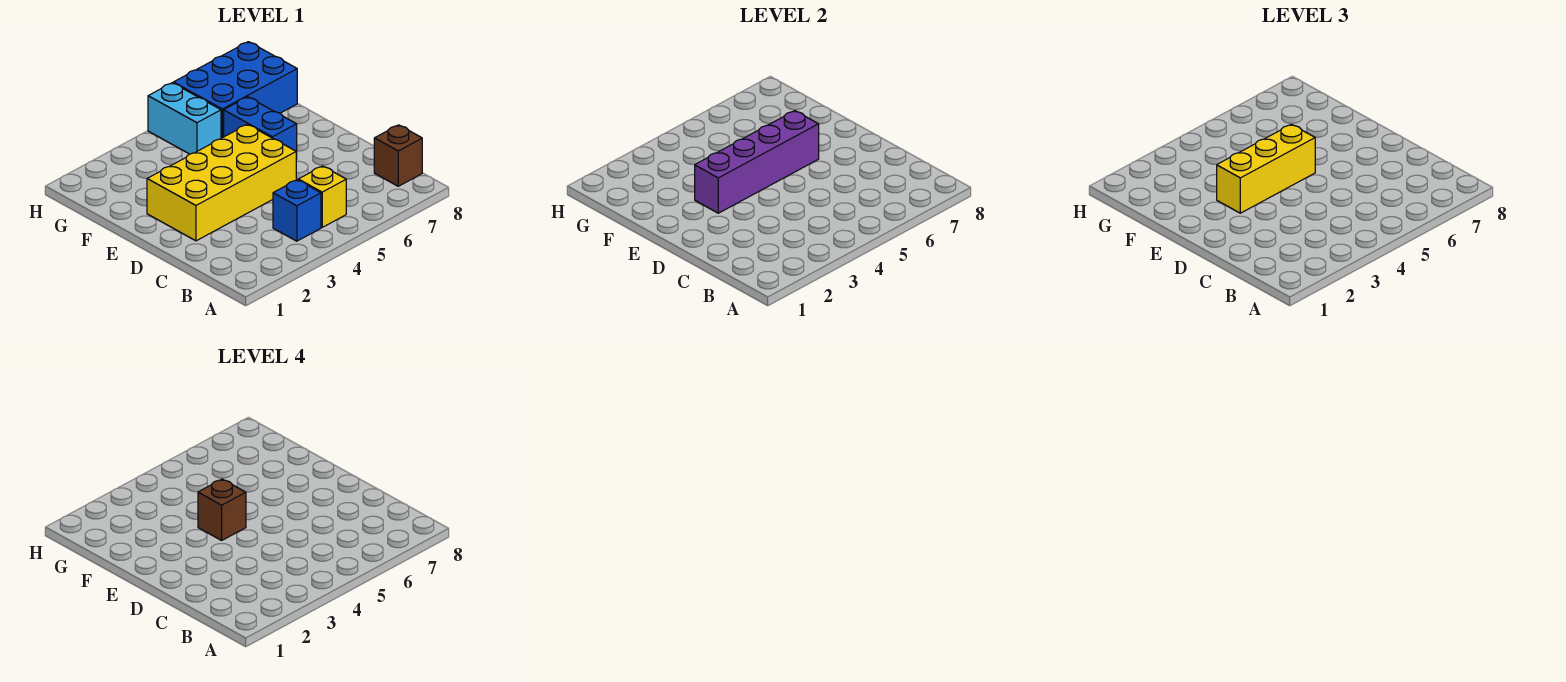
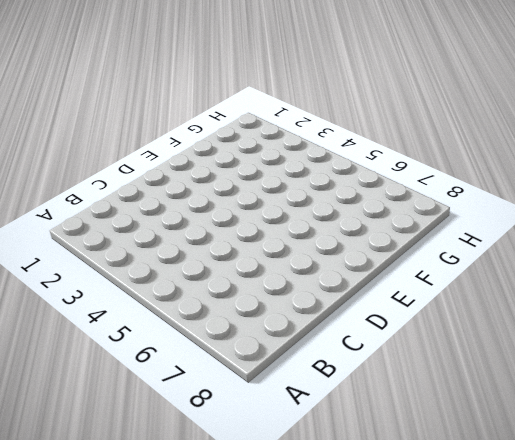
none -> blue 1x1 brick [273,180,321,241]
none -> yellow 1x1 brick [298,166,346,227]

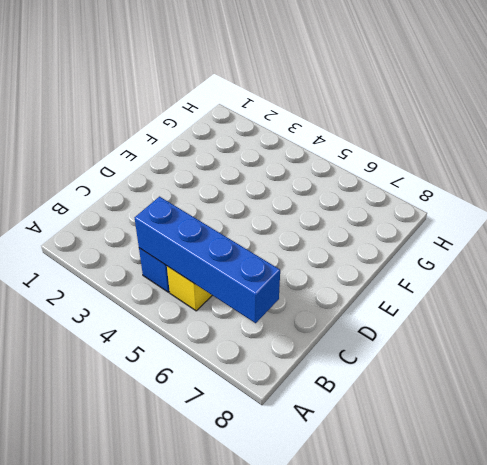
blue 1x4 brick [135,197,280,323] -> none
none -> brown 1x1 brick [374,125,422,186]
none -> yellow 2x4 brick [147,124,296,241]

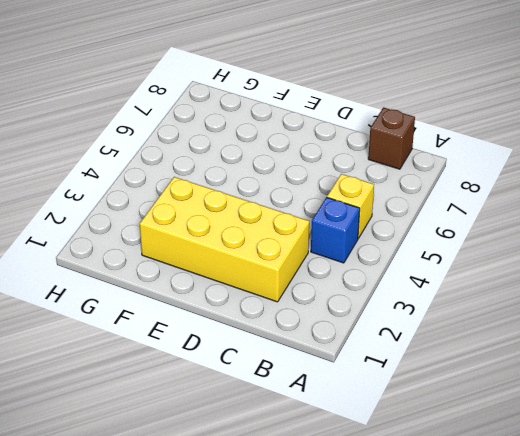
yellow 2x4 brick [140,177,309,302] -> yellow 2x4 brick turned to [147,124,296,241]
none -> blue 1x2 brick [224,97,297,159]
none -> cyan 1x2 brick [148,83,221,154]

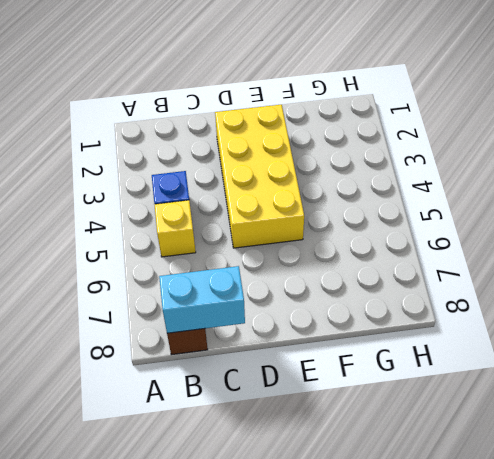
cyan 1x2 brick [159,266,245,333] -> cyan 1x2 brick moved to [148,83,221,154]
none -> blue 1x2 brick [224,97,297,159]
none -> blue 2x3 brick [173,42,297,138]

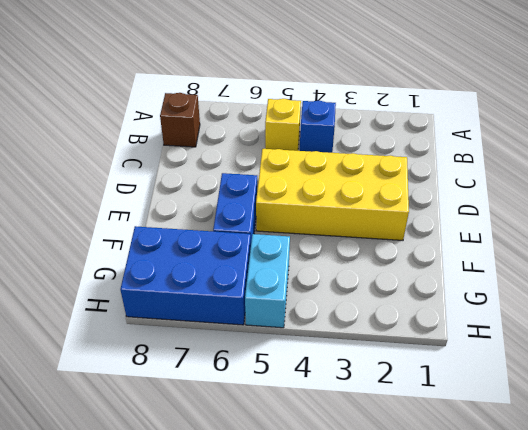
none -> purple 1x4 brick [695,111,819,213]
none -> yellow 1x3 brick [1217,124,1315,213]

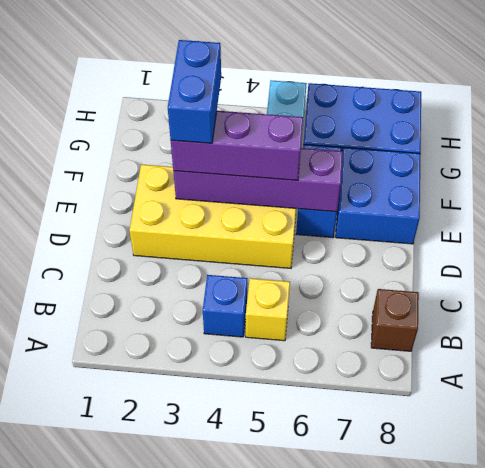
purple 1x3 brick [171,111,303,180] -> yellow 1x3 brick [1217,124,1315,213]
blue 1x2 brick [168,40,221,143] -> none
blue 2x2 brick [336,148,421,244] -> none
none -> brown 1x1 brick [198,479,246,540]

